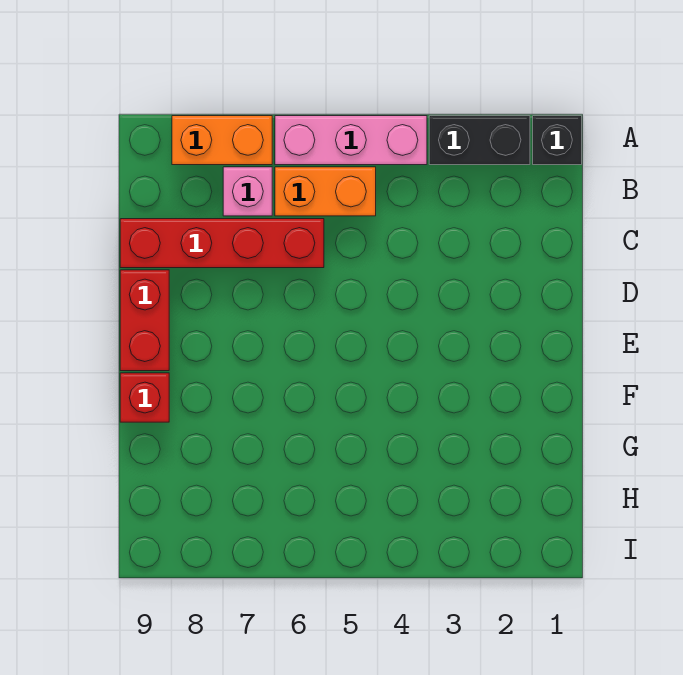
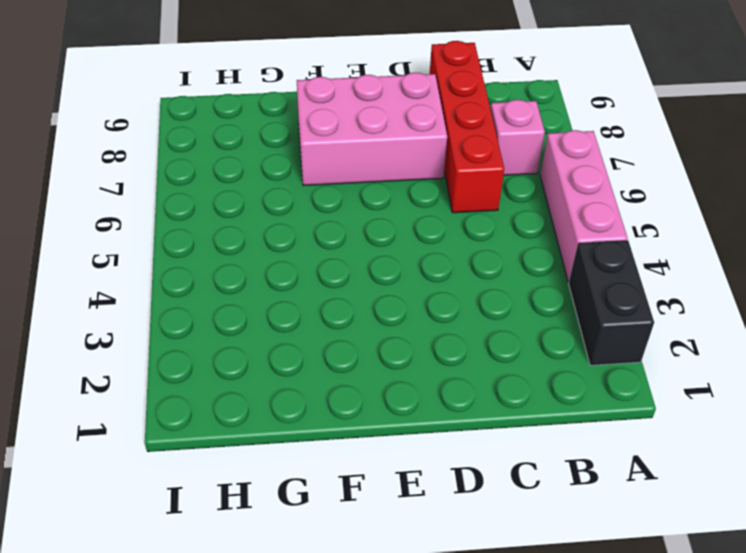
pink 2x3 brick [297,73,447,186] -> none
none -> black 1x1 brick [533,116,582,165]
none -> orange 1x2 brick [172,116,272,165]

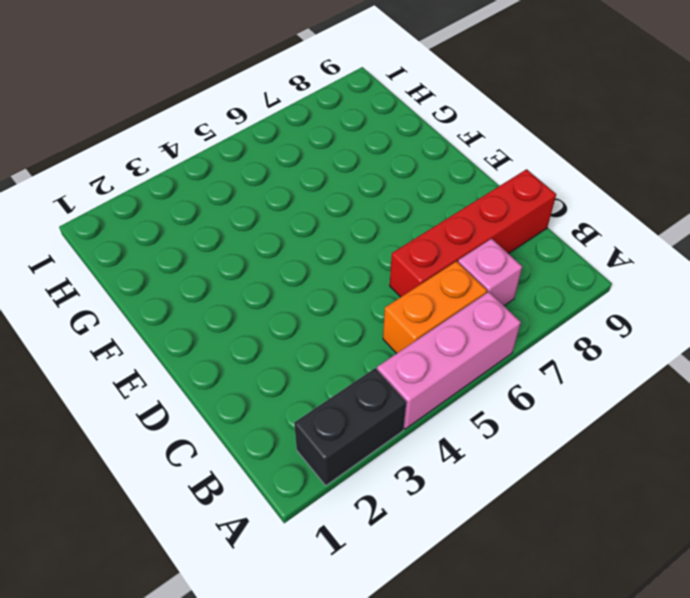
none -> black 1x1 brick [533,116,582,165]
none -> orange 1x2 brick [172,116,272,165]

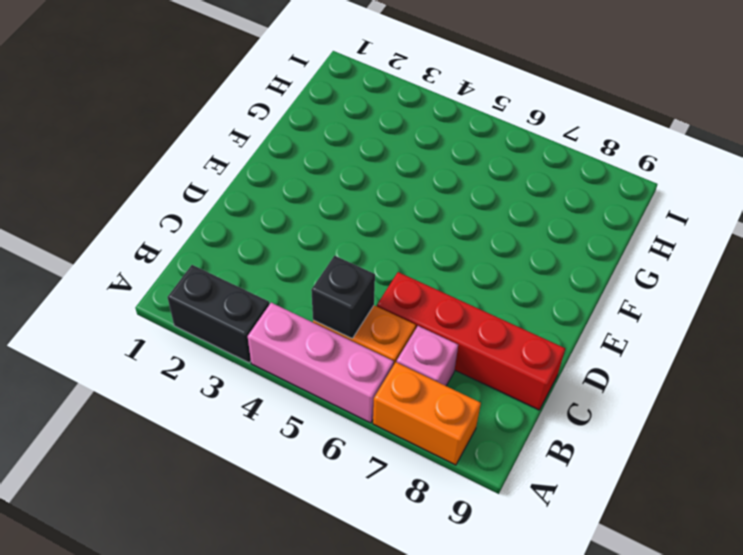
black 1x1 brick [311,256,375,338] -> black 1x1 brick moved to [533,116,582,165]
none -> red 1x2 brick [120,270,169,371]
none -> red 1x1 brick [120,373,169,422]

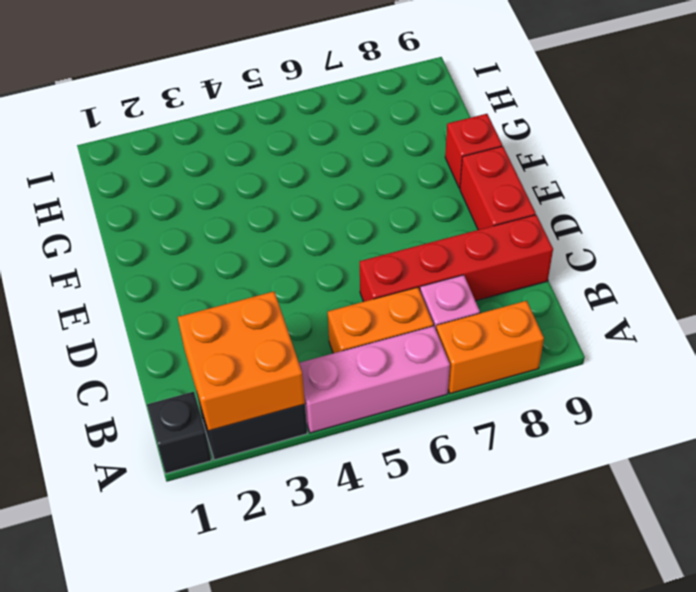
orange 2x2 brick [178,292,305,431] -> none

